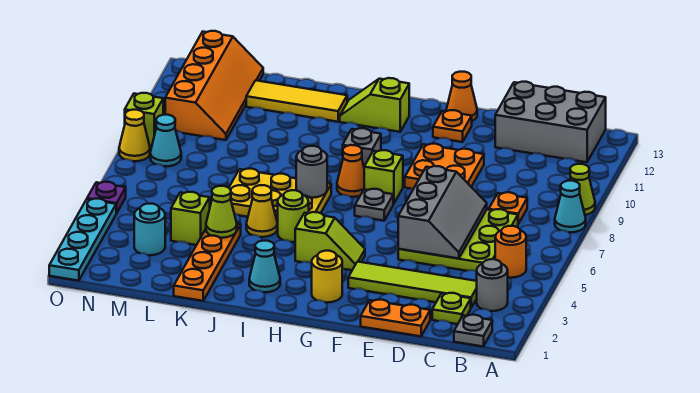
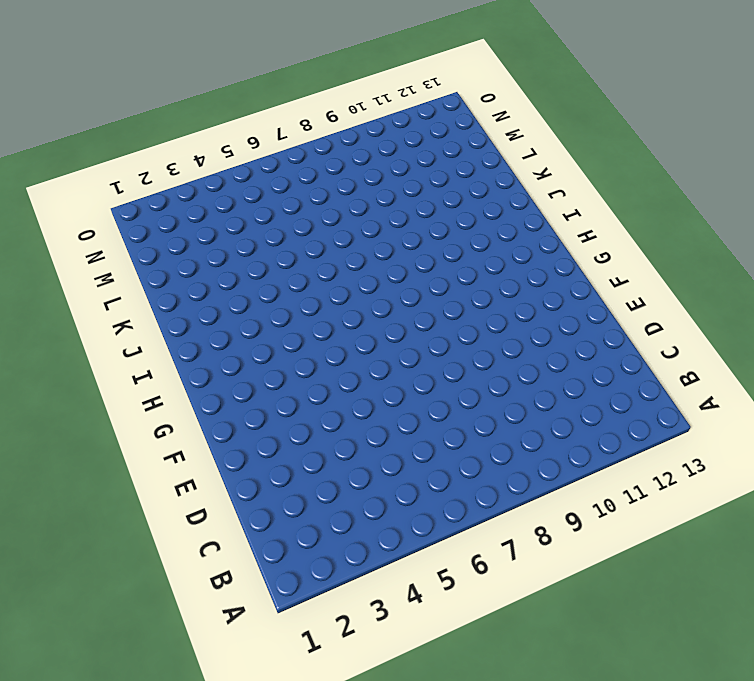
none -> cyan 1x1 cone [555,181,586,232]
none -> lime 1x1 cone [570,164,595,215]
none -> grey 1x1 plate [454,315,492,347]
none -> grey 1x1 round brick [477,259,508,311]

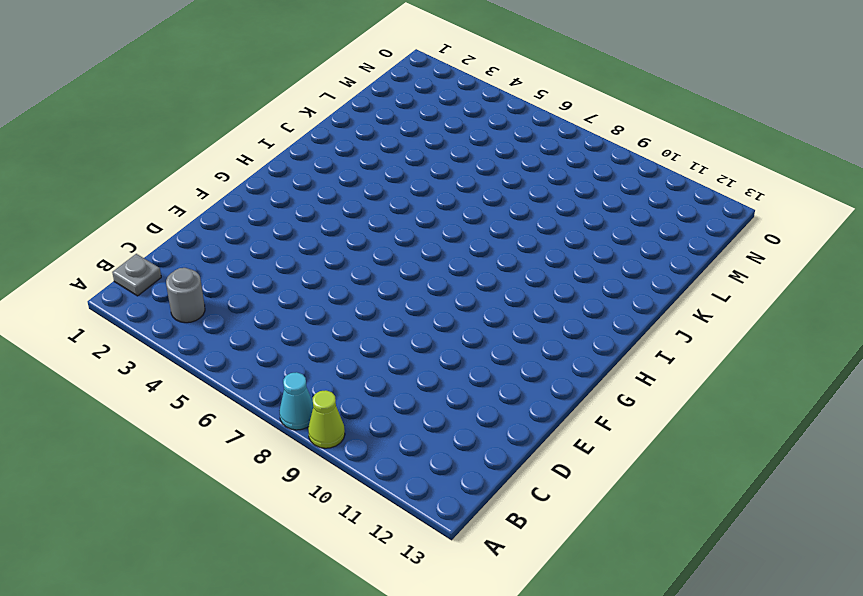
none -> orange 1x1 round brick [495,226,526,278]
none -> grey 2x3 brick [495,82,606,162]
none -> lime 1x1 plate [432,293,471,324]
none -> lime 1x4 tile [348,262,477,307]

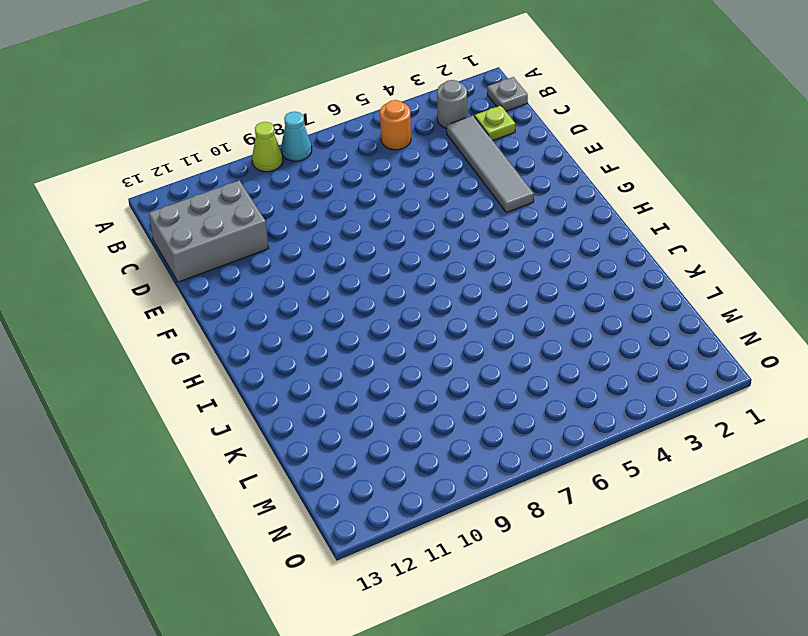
grey 1x4 tile [446,116,534,212] -> lime 1x4 tile [348,262,477,307]
grey 2x3 brick [149,180,269,282] -> grey 2x3 brick turned to [495,82,606,162]
none -> lime 3x3 plate [398,209,518,272]
none -> orange 1x1 plate [489,192,527,224]
none -> orange 1x2 plate [361,300,430,336]
none -> orange 2x2 plate [405,144,484,189]

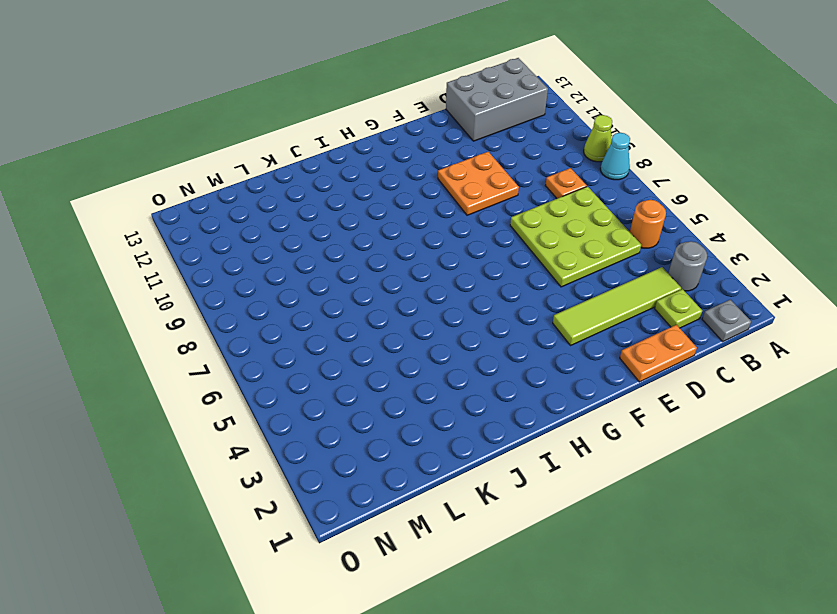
none -> orange 1x1 plate [433,110,472,142]
none -> orange 1x1 cone [446,72,477,121]
none -> yellow 1x1 round brick [312,251,342,303]
none -> lime 1x2 slope [295,212,365,270]

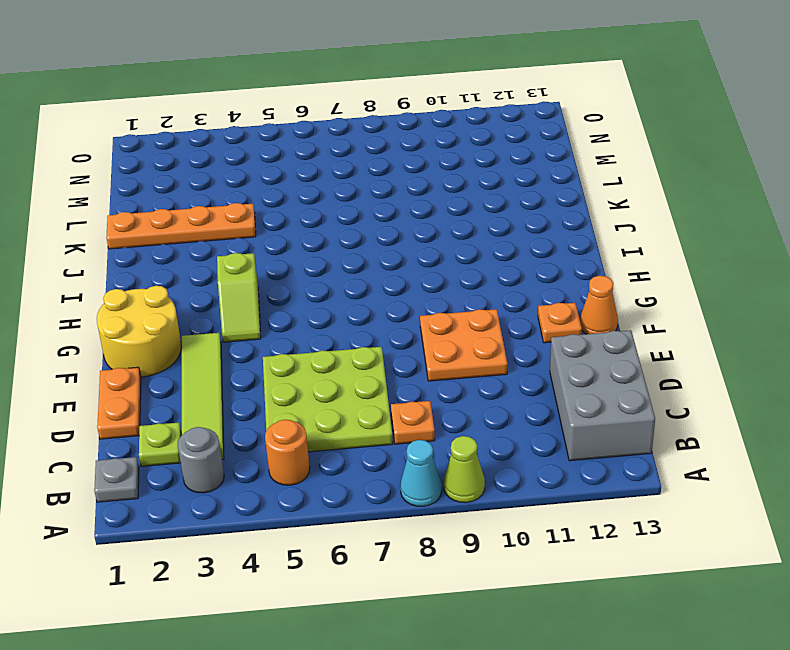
yellow 2x2 round brick [97,286,181,377] -> yellow 1x1 round brick [312,251,342,303]
none -> grey 1x1 plate [355,189,393,221]
none -> lime 1x1 brick [364,150,403,204]
none -> orange 1x1 cone [337,145,364,197]
none -> grey 1x1 brick [343,128,381,167]

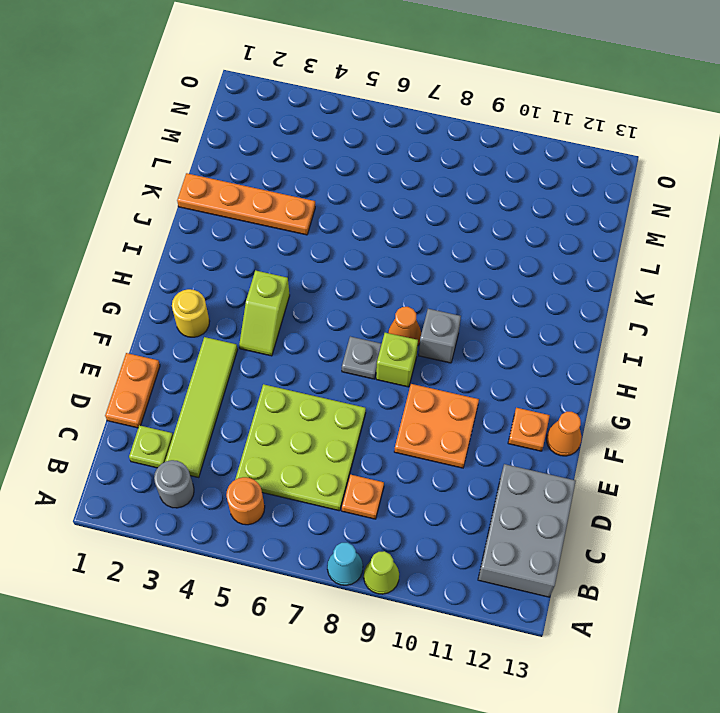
none -> grey 1x1 plate [454,315,492,347]
none -> lime 1x2 slope [340,78,409,132]
none -> cyan 1x1 cone [249,241,280,292]
none -> lime 1x1 round brick [278,190,309,242]

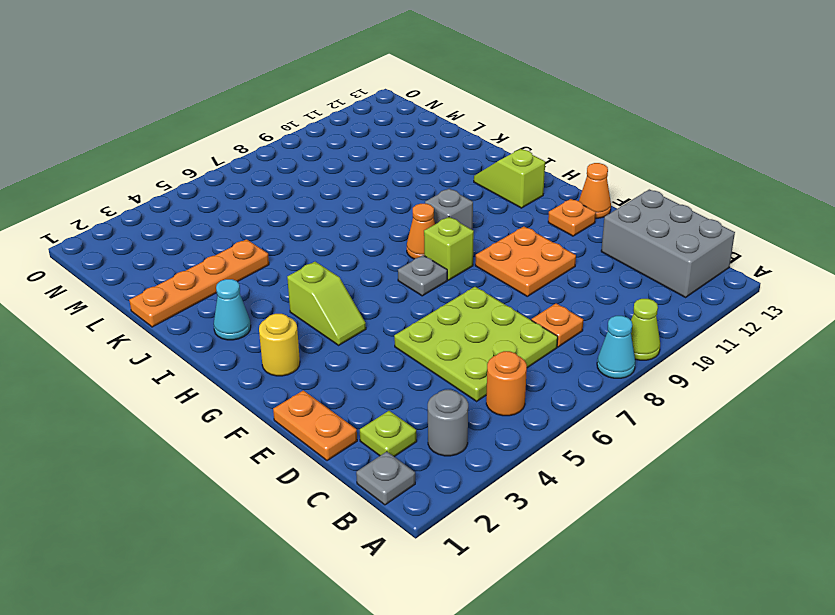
none -> lime 1x4 tile [348,262,477,307]
none -> lime 1x1 round brick [278,190,309,242]
none -> yellow 2x3 plate [229,169,331,222]
none -> yellow 1x1 cone [246,185,277,237]

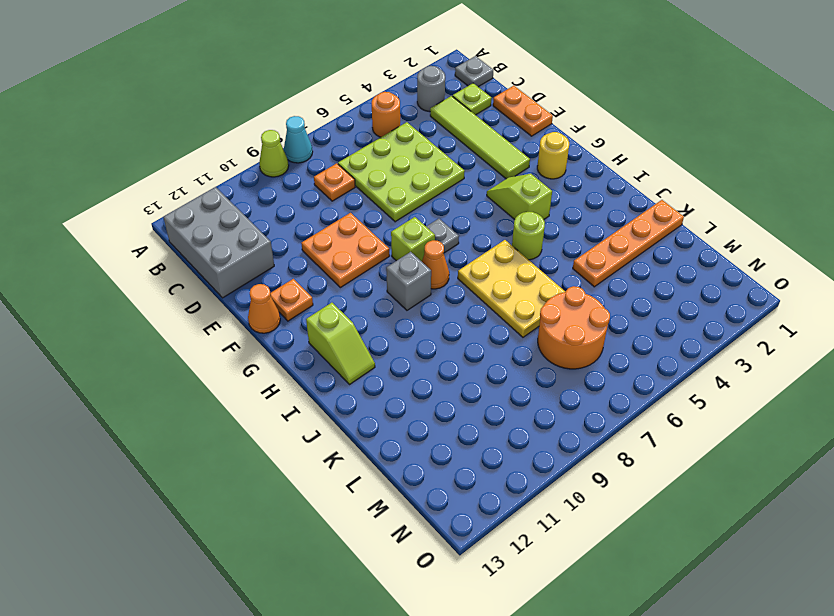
orange 2x2 round brick [538,286,610,369] -> none
none -> cyan 1x1 cone [249,241,280,292]
none -> yellow 1x1 cone [246,185,277,237]
none -> yellow 1x3 tile [246,80,347,122]
none -> lime 1x1 brick [171,192,210,245]

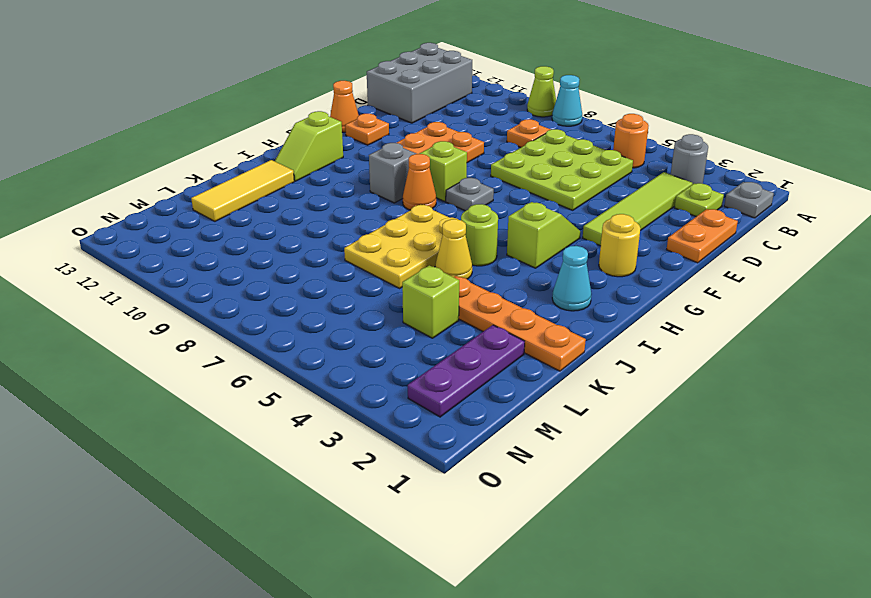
purple 1x3 plate [408,325,525,417] -> none
none -> cyan 1x1 round brick [134,204,165,255]
none -> orange 2x4 slope [165,31,263,140]
none -> cyan 1x1 cone [150,115,181,166]
none -> cyan 1x4 plate [49,199,116,281]

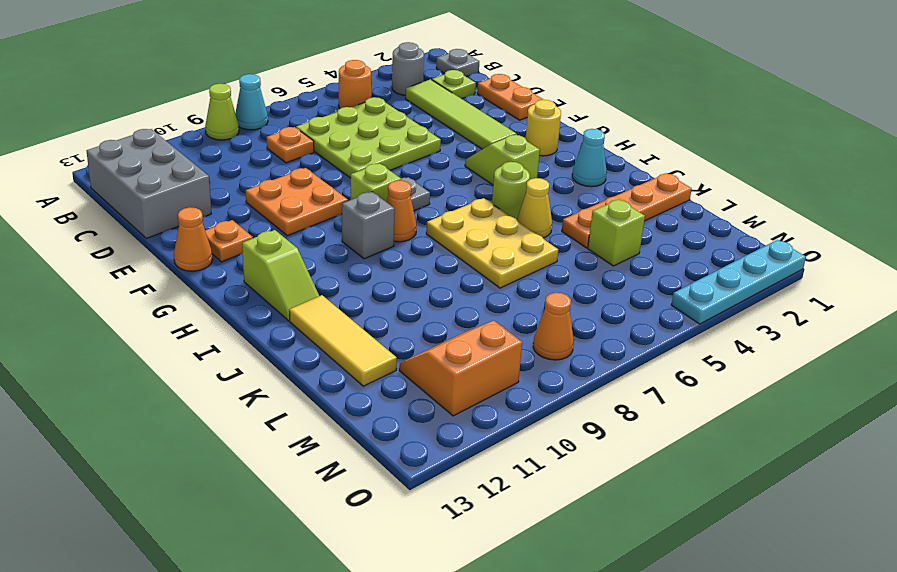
orange 2x2 slope [399,321,522,416] -> orange 2x4 slope [165,31,263,140]
orange 1x1 cone [533,293,574,360] -> cyan 1x1 cone [150,115,181,166]
none -> cyan 1x1 round brick [134,204,165,255]
none -> purple 1x1 plate [87,182,126,213]
none -> yellow 1x1 cone [119,110,150,161]
none -> lime 1x1 brick [125,93,163,146]

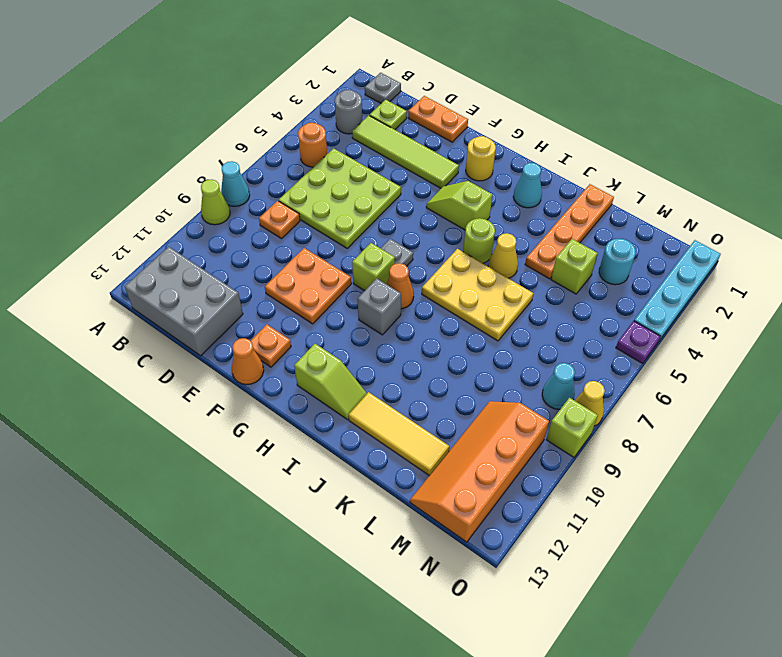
none -> grey 2x3 slope [398,166,487,259]
none -> grey 1x1 round brick [296,146,327,198]
none -> lime 1x1 cone [206,186,237,238]

